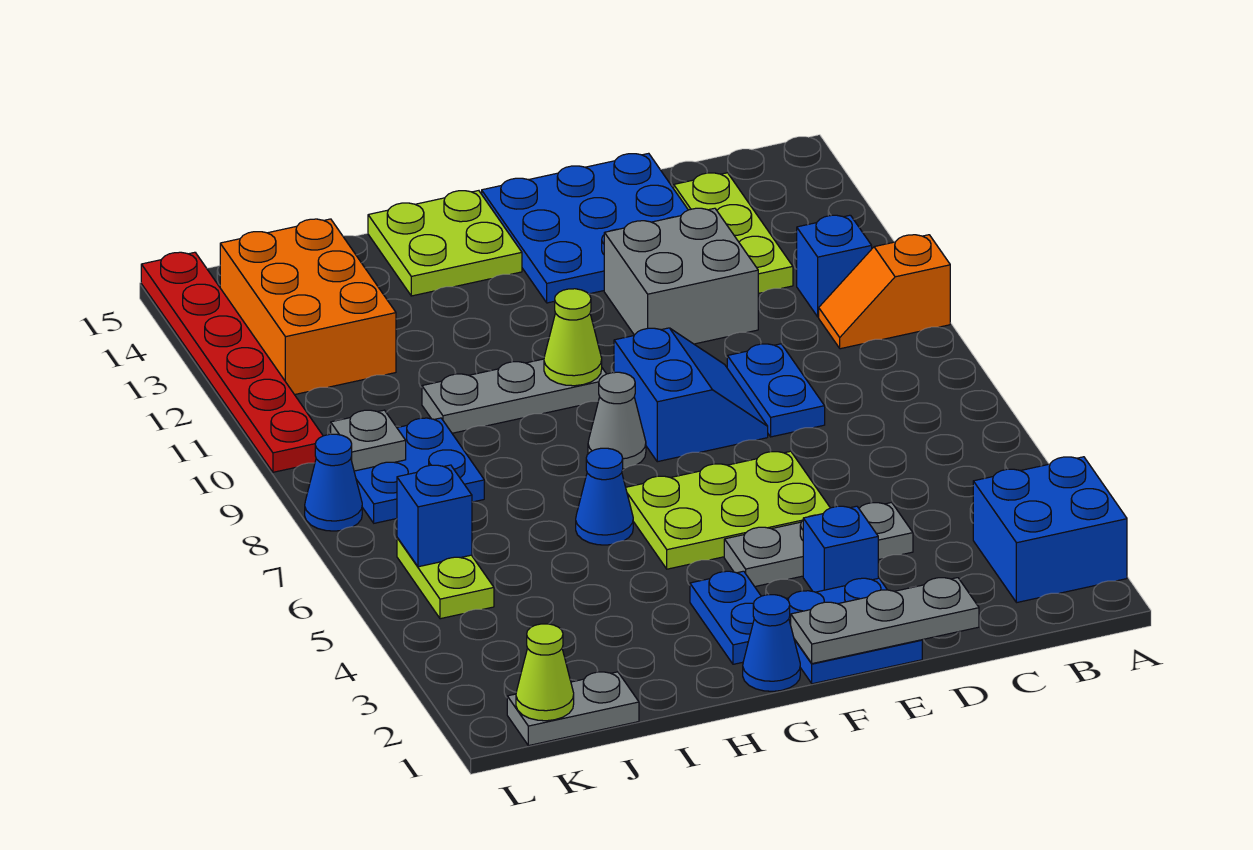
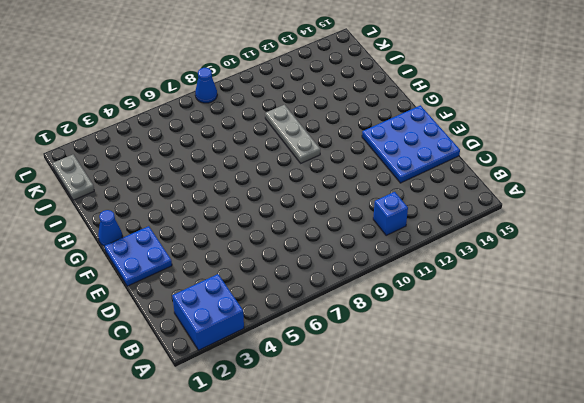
none -> orange 1x2 slope [819,235,950,349]
none -> lime 1x3 plate [674,173,793,293]
none -> grey 1x3 plate [724,502,913,587]

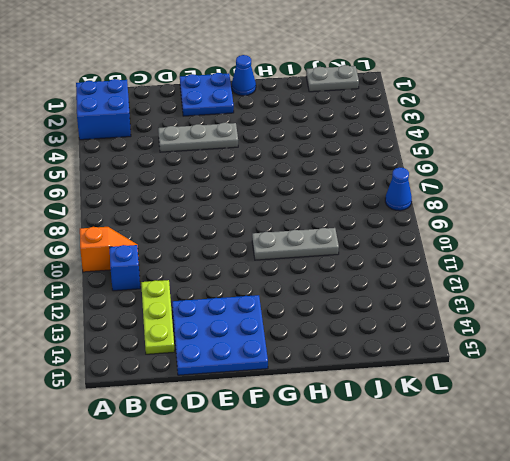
none -> blue 1x2 plate [727,344,825,437]
none -> grey 2x2 brick [604,208,758,344]
none -> blue 1x1 brick [803,506,878,592]

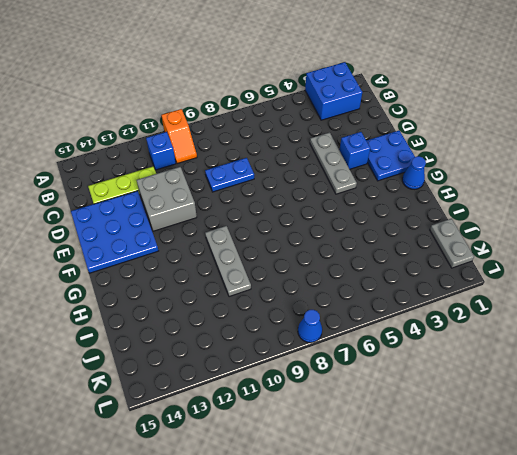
none -> lime 2x3 plate [626,451,830,569]
none -> blue 2x2 slope [614,328,768,462]
none -> blue 1x2 plate [690,571,761,664]

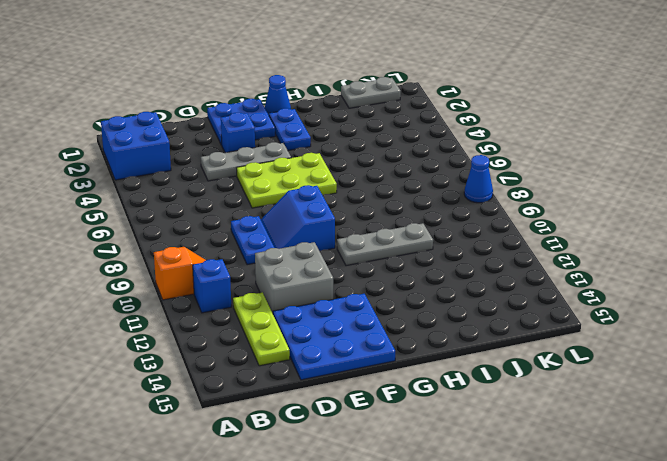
none -> grey 1x1 cone [588,372,646,469]
none -> lime 2x2 plate [368,191,522,296]
none -> blue 1x1 cone [576,448,633,545]

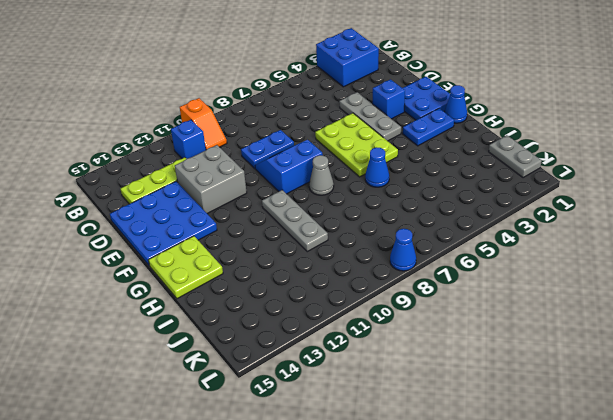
none -> blue 2x2 plate [354,418,484,523]
none -> orange 2x3 brick [220,219,396,395]
none -> lime 1x2 plate [397,538,494,619]

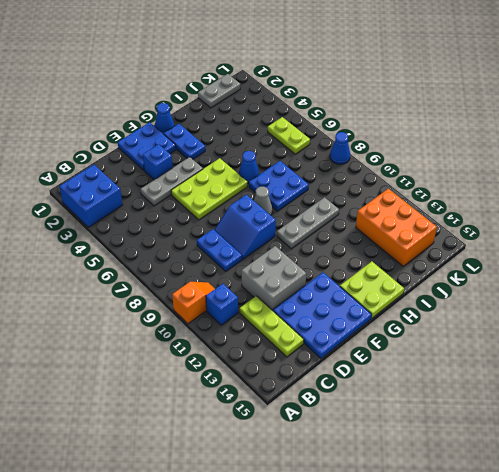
blue 2x2 plate [249,161,309,211] -> blue 2x2 plate moved to [354,418,484,523]
none -> red 1x6 plate [141,252,323,472]
none -> grey 1x3 plate [791,578,979,664]
none -> lime 1x1 cone [544,289,602,386]

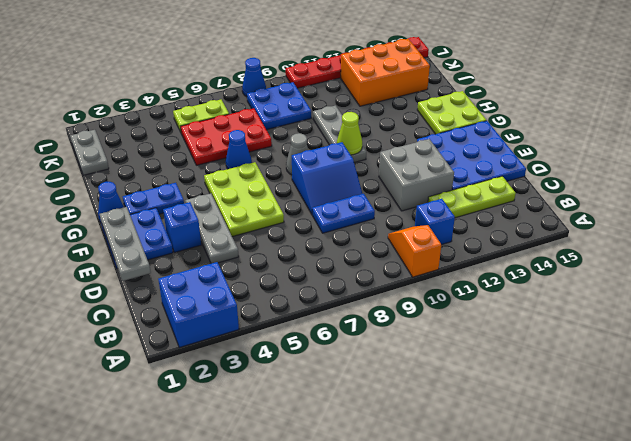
red 2x3 plate [180,108,272,165] -> none
none -> lime 1x1 cone [516,624,574,721]
none -> blue 1x1 brick [397,465,472,567]
none -> grey 1x1 plate [331,410,406,471]

